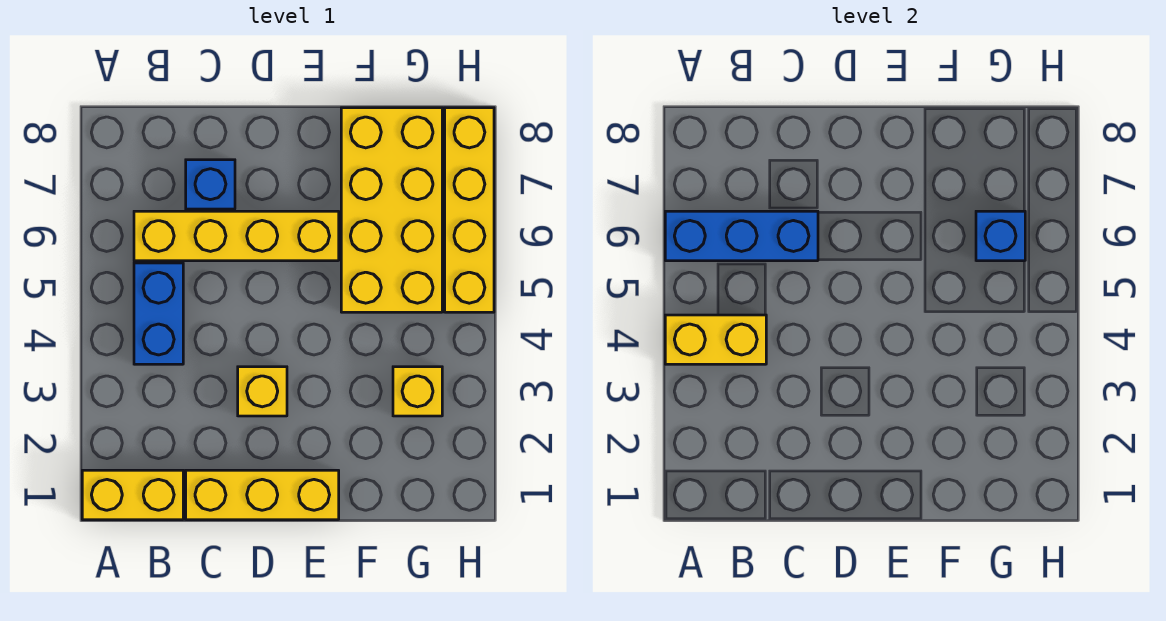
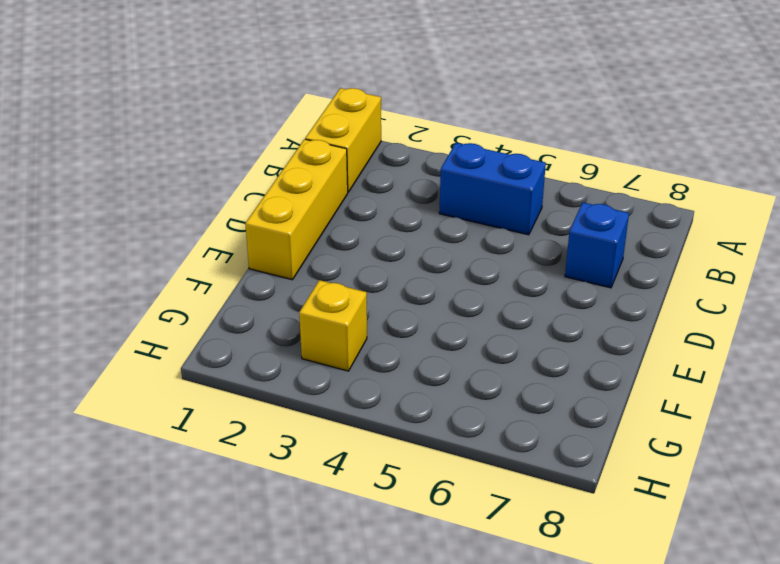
none -> yellow 1x4 brick [134,211,339,261]
none -> yellow 1x1 brick [238,367,287,416]
none -> yellow 2x4 brick [341,108,442,312]

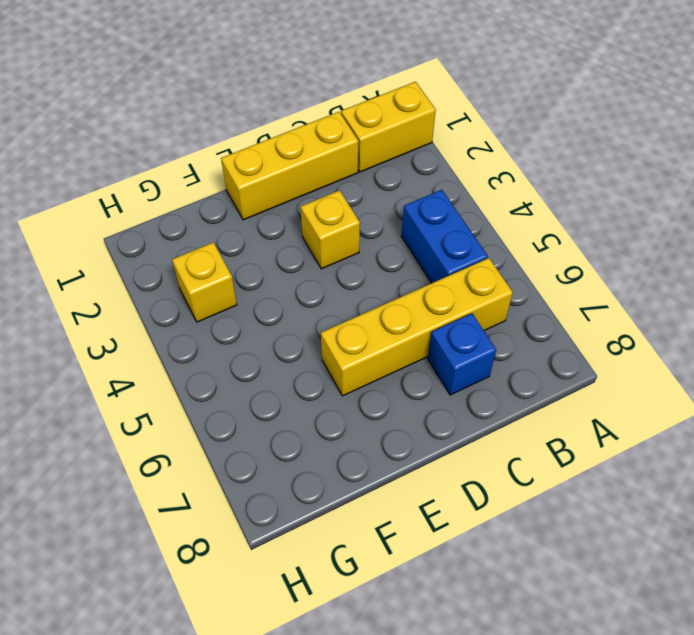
none -> yellow 2x4 brick [341,108,442,312]
none -> yellow 1x4 brick [445,108,494,312]
none -> yellow 1x2 brick [665,315,766,364]

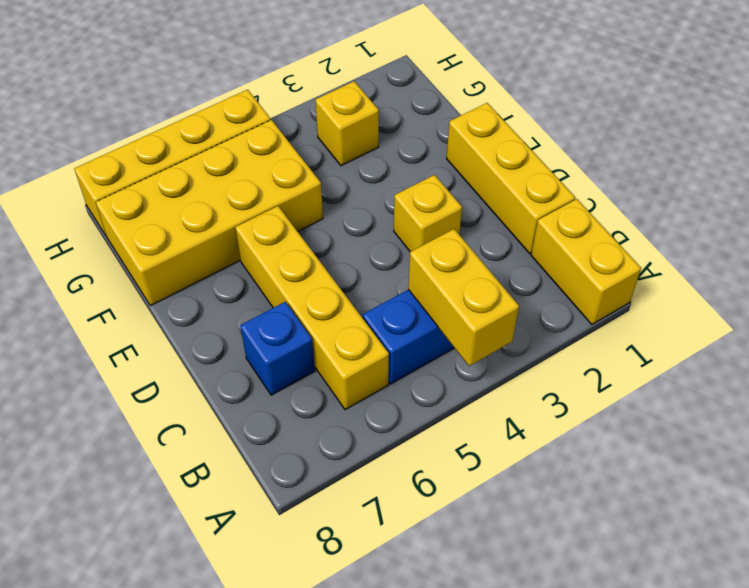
none -> blue 1x3 brick [665,211,818,261]
none -> blue 1x1 brick [976,211,1025,261]

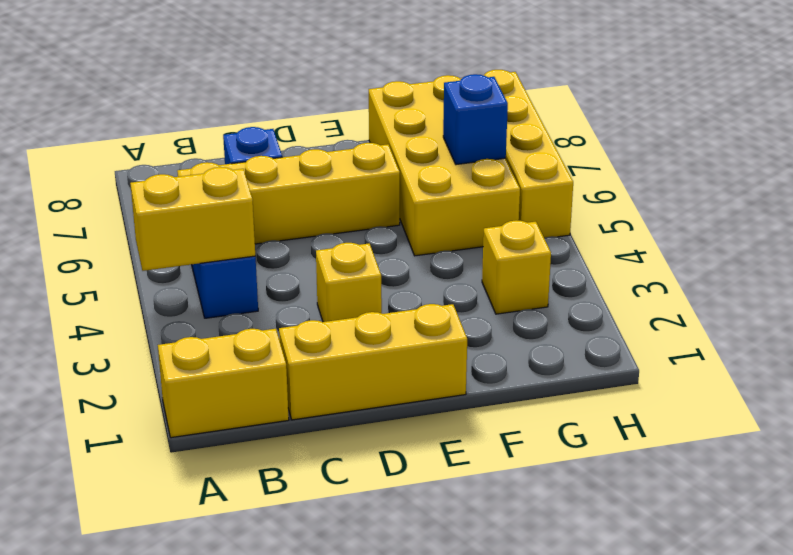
none -> blue 1x3 brick [665,211,818,261]

